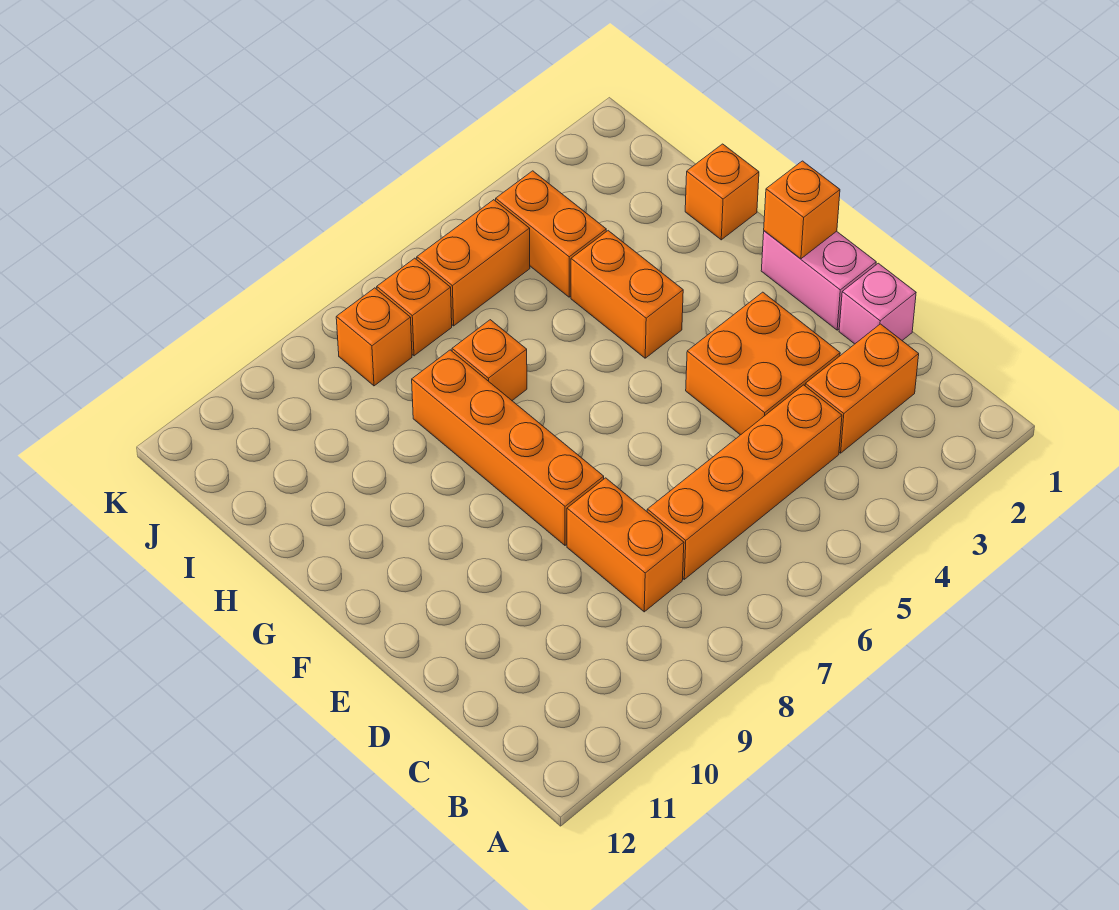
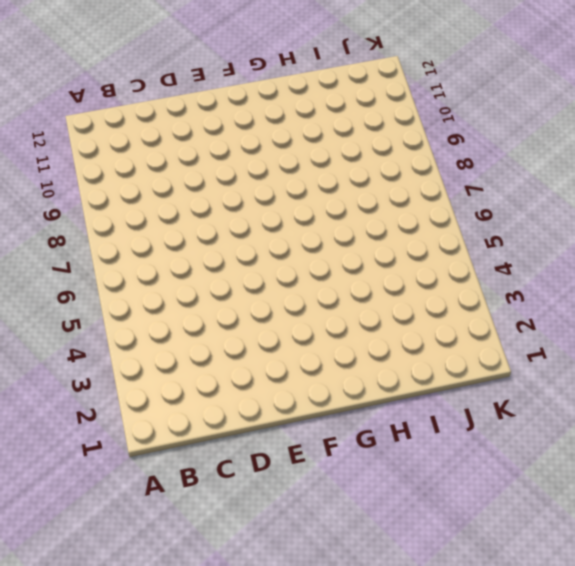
none -> orange 1x2 brick [805,324,919,453]
none -> orange 1x4 brick [647,385,842,579]
none -> orange 1x2 brick [567,478,684,612]

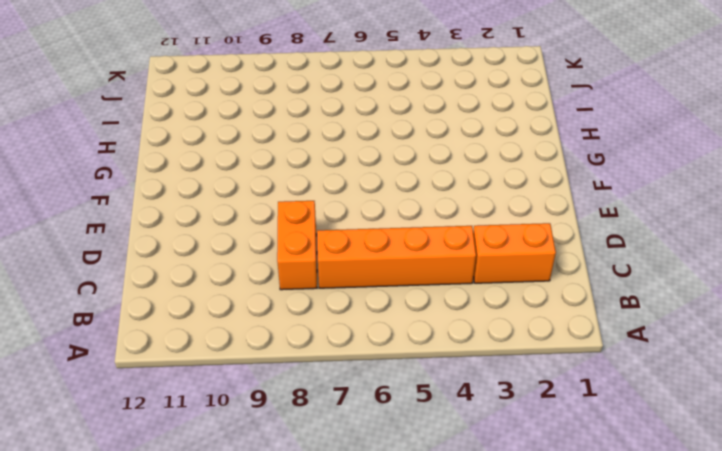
none -> pink 1x1 brick [839,263,916,344]
none -> orange 2x2 brick [686,292,840,435]
none -> pink 1x2 brick [761,231,876,330]

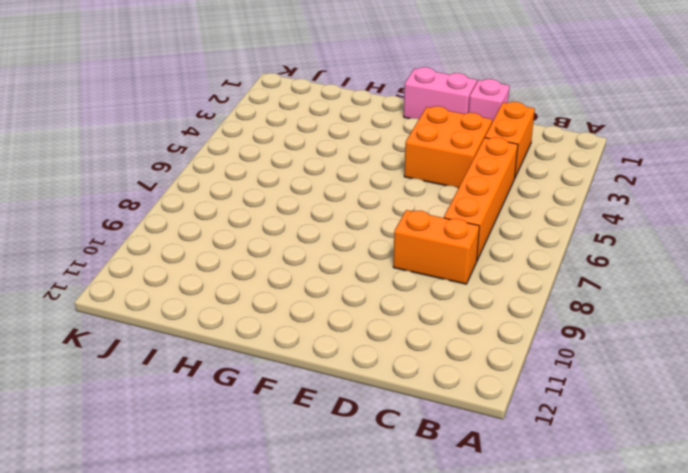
none -> orange 1x4 brick [412,350,604,545]
none -> orange 1x2 brick [571,231,683,358]
none -> orange 1x1 brick [685,144,759,240]

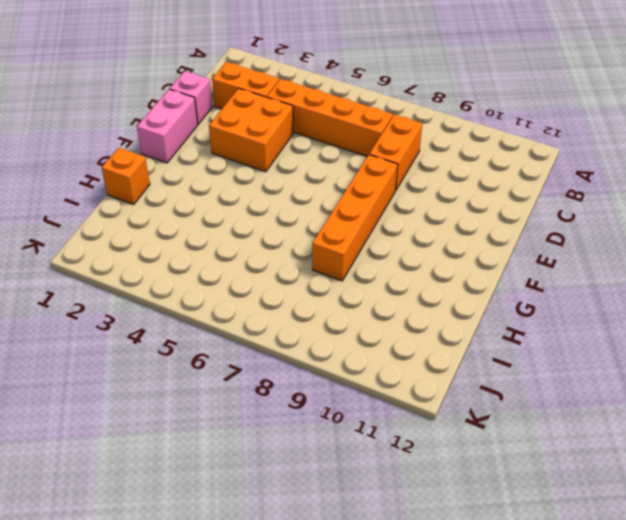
none -> orange 1x2 brick [571,231,683,358]
none -> orange 1x1 brick [452,320,527,400]
none -> orange 1x2 brick [496,171,606,297]

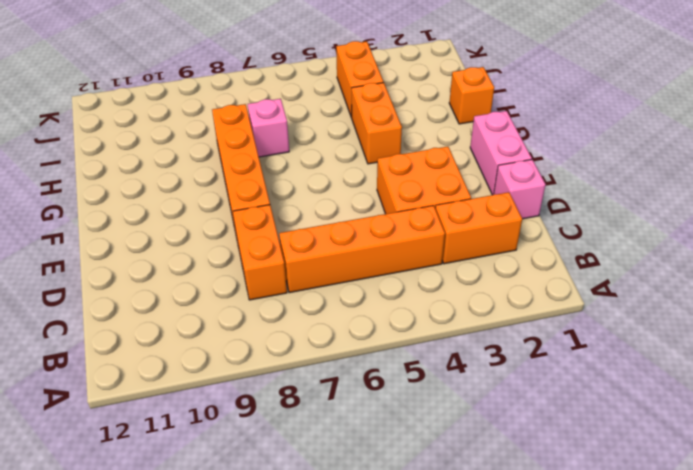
pink 1x1 brick [248,99,289,157] -> orange 1x1 brick [452,320,527,400]
none -> orange 1x2 brick [417,200,530,326]
none -> orange 1x1 brick [377,258,452,356]
none -> orange 1x1 brick [336,288,412,386]

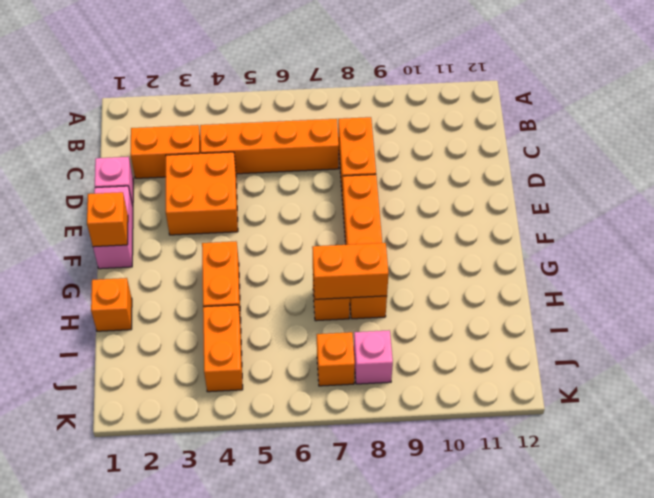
orange 1x2 brick [312,243,389,299] -> orange 1x2 brick moved to [417,200,530,326]
pink 1x1 brick [354,330,393,384] -> orange 1x1 brick [336,288,412,386]

